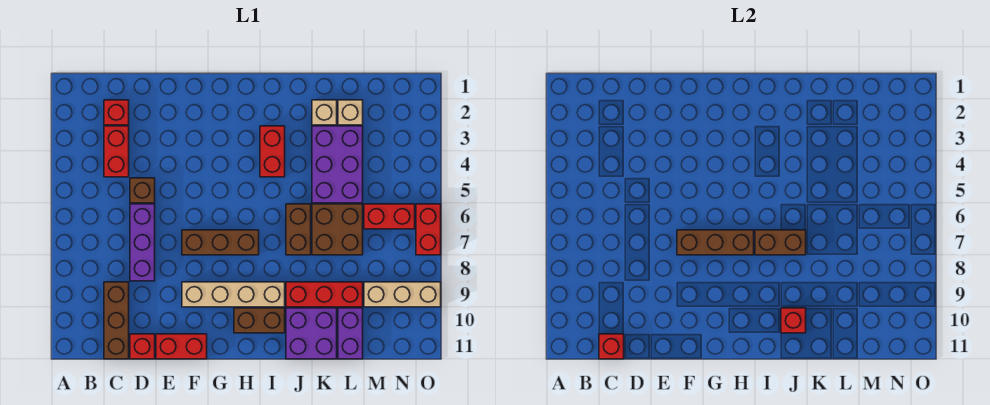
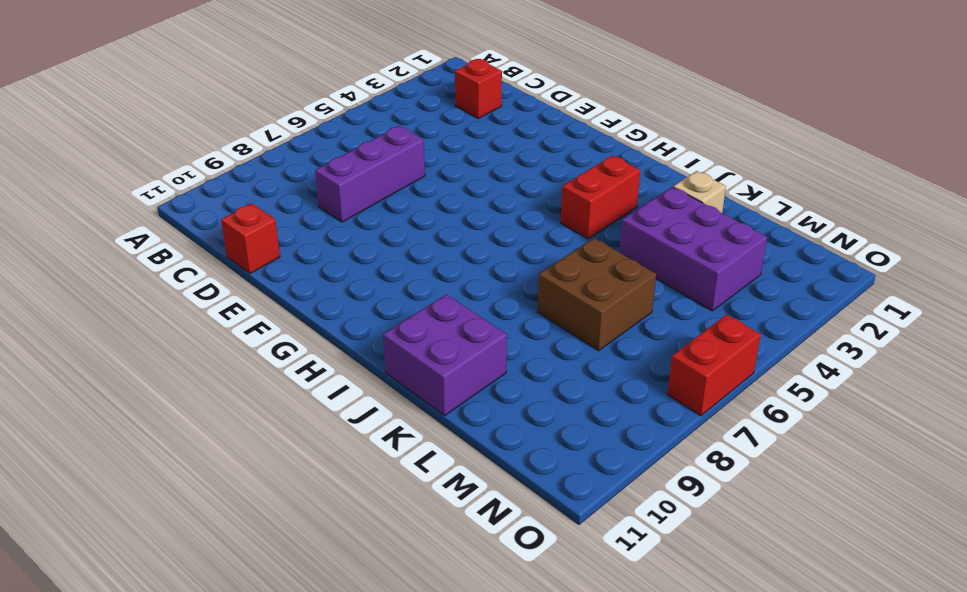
purple 2x3 brick [619,187,767,311] -> purple 2x3 brick turned to [312,126,363,203]
none -> red 1x2 brick [104,126,129,177]
none -> brown 1x3 brick [104,282,129,359]
none -> brown 1x1 brick [130,178,155,203]

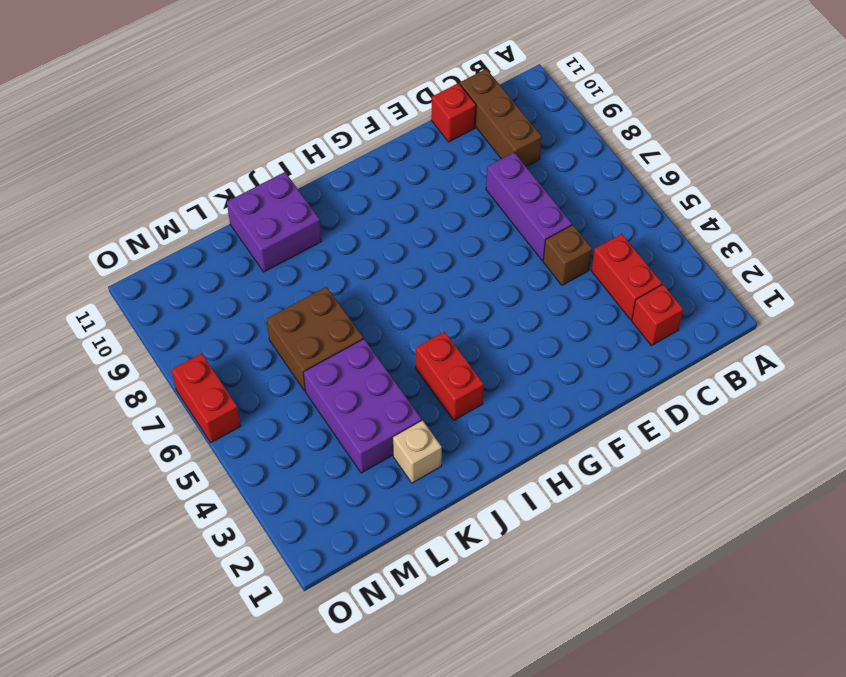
none -> red 1x2 brick [156,334,207,359]
none -> brown 1x3 brick [182,230,259,255]
none -> tan 1x4 brick [182,282,285,307]

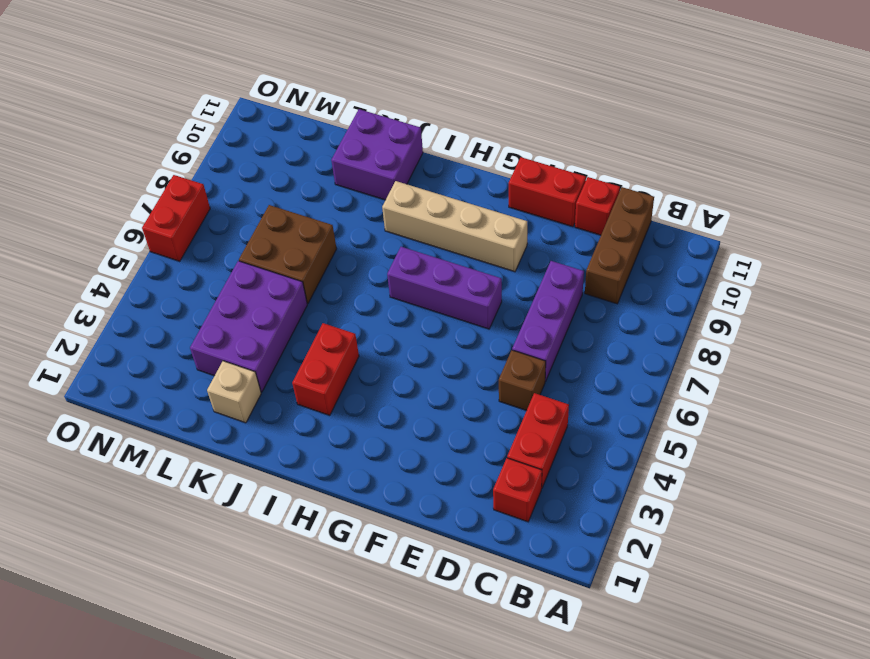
purple 1x3 brick [387,247,502,329] -> brown 1x3 brick [182,230,259,255]
none -> brown 1x2 brick [234,308,285,333]
none -> brown 1x2 brick [286,204,311,255]
none -> red 1x3 brick [286,282,363,307]

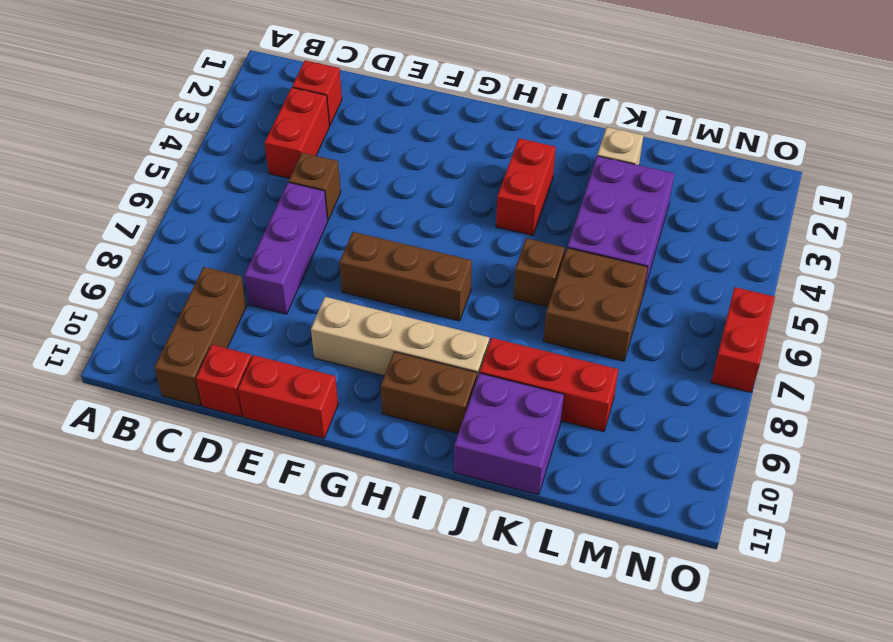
brown 1x1 brick [514,238,565,307] -> brown 1x2 brick [286,204,311,255]
none -> tan 1x1 brick [338,100,363,125]
none -> purple 1x2 brick [338,308,363,359]
none -> red 1x2 brick [364,204,415,229]

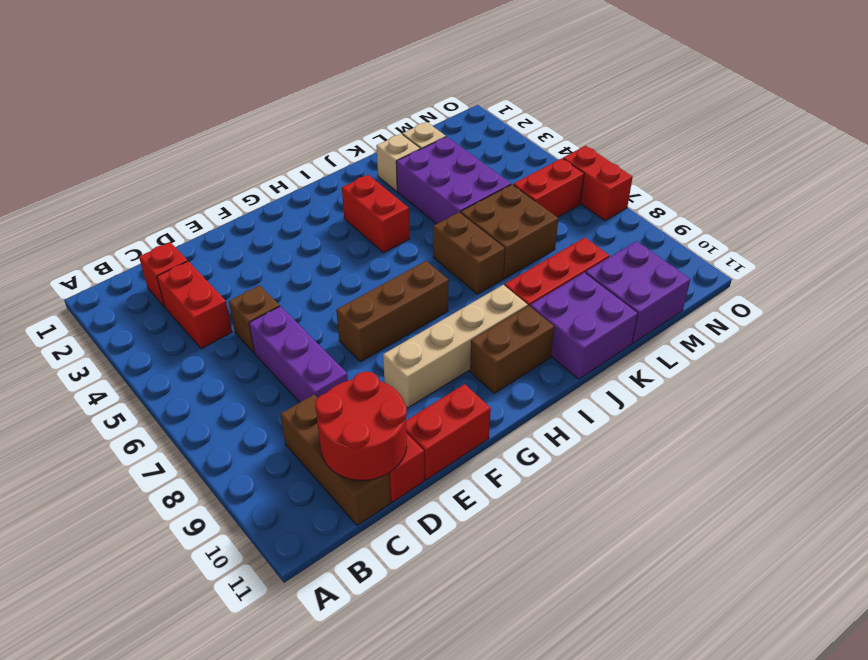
red 2x2 round brick [315,372,407,480] -> red 1x1 brick [599,334,624,359]
purple 2x2 brick [586,241,690,343] -> purple 1x2 brick [338,308,363,359]
none -> tan 1x3 brick [364,282,441,307]
none -> brown 1x3 brick [677,230,754,255]
none -> brown 1x2 brick [755,230,806,255]

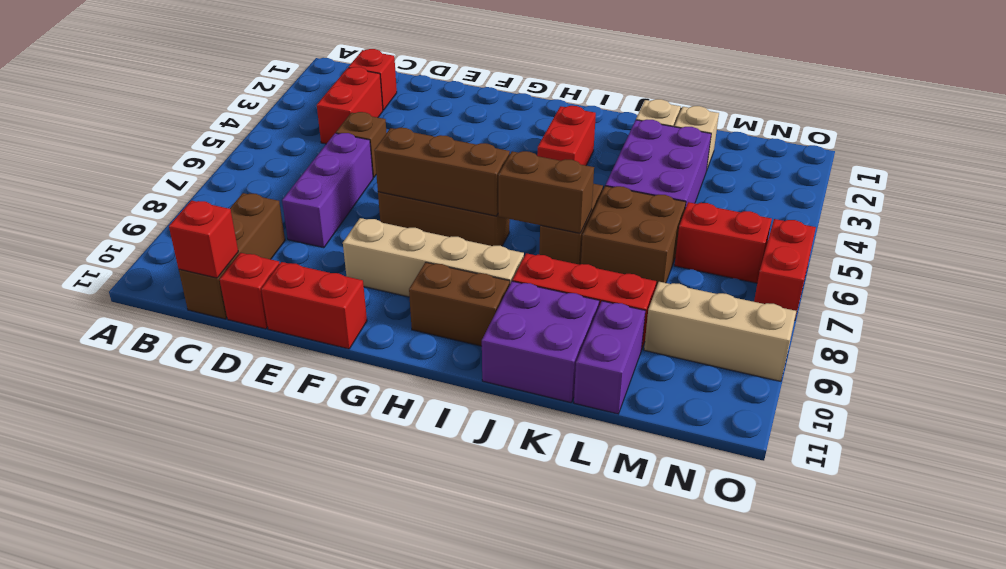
none -> red 1x1 brick [781,308,806,333]

